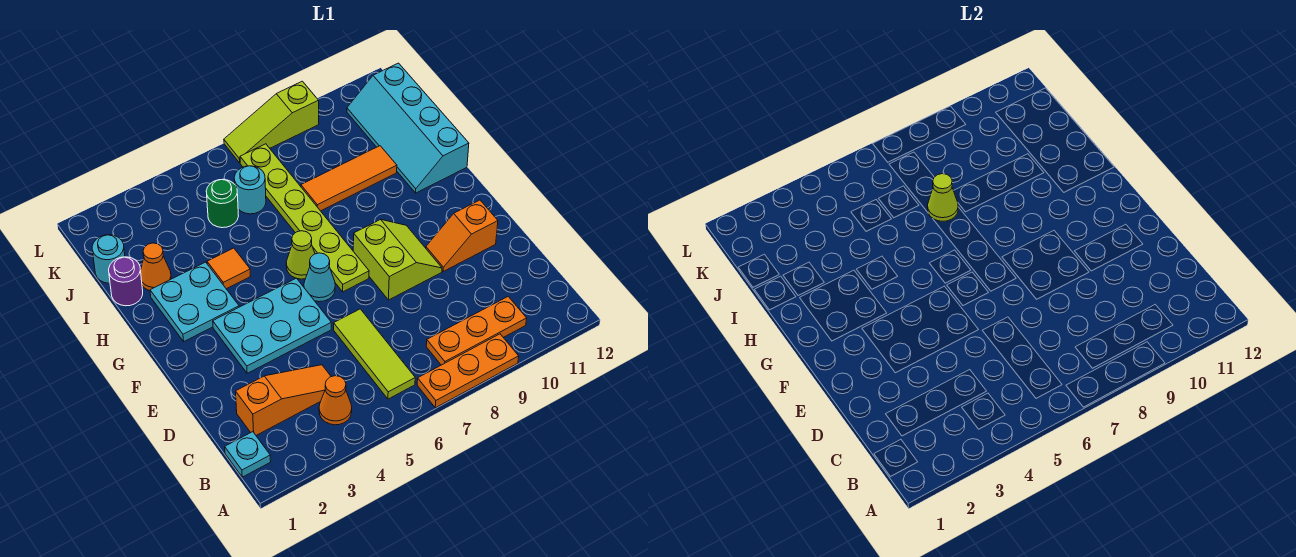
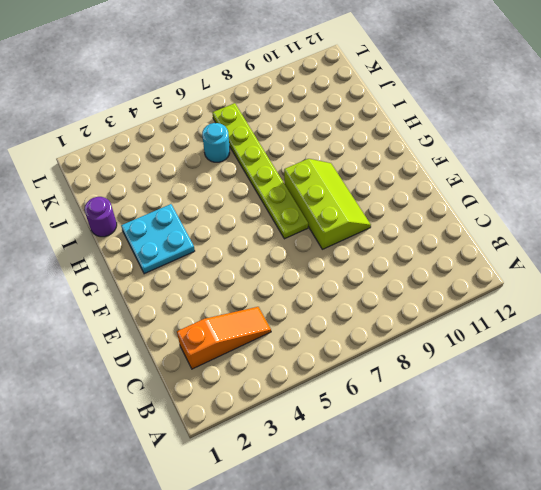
lime 2x3 slope [284,159,371,249] -> lime 2x2 slope [353,219,442,300]
none -> orange 1x3 plate [417,334,519,408]
none -> cyan 1x1 plate [225,432,271,477]
none -> orange 1x1 cone [319,376,352,425]

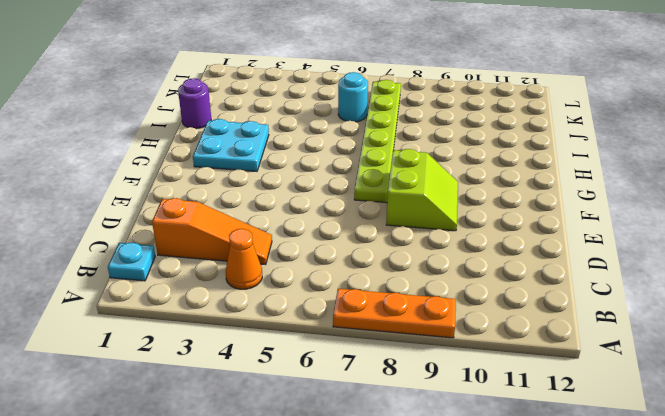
none -> lime 1x3 tile [334,309,415,399]
none -> orange 1x3 plate [426,297,527,365]
none -> cyan 2x3 plate [213,278,331,373]

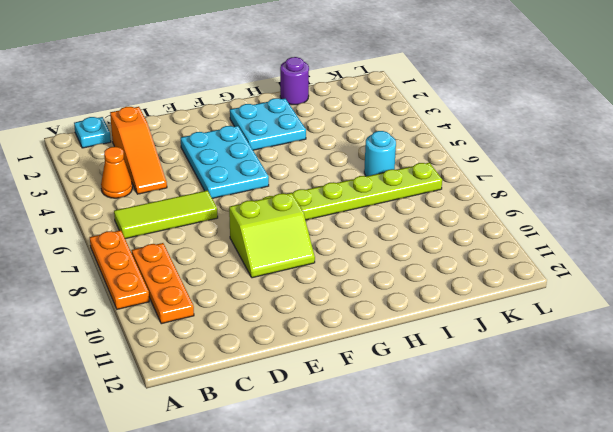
none -> orange 1x2 slope [426,200,498,271]
none -> cyan 1x1 cone [304,253,335,302]
none -> lime 1x1 cone [286,231,315,279]

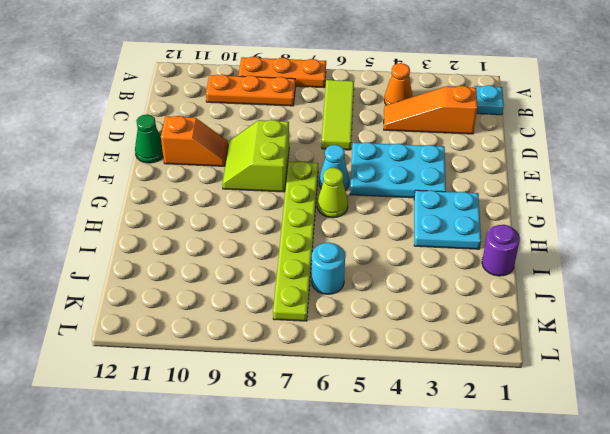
green 1x1 cone [135,114,163,163] -> none
none -> orange 1x1 tile [207,248,250,289]
none -> cyan 2x4 slope [347,63,469,193]
none -> orange 1x1 cone [140,243,171,291]

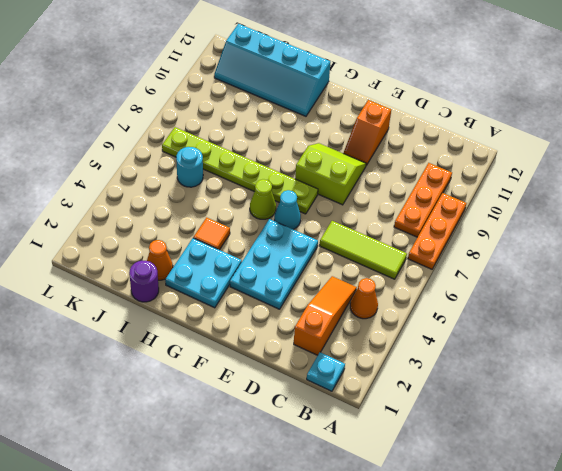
none -> orange 1x3 tile [301,146,397,211]
none -> cyan 1x1 round brick [92,235,125,283]
none -> green 1x1 round brick [206,179,238,228]

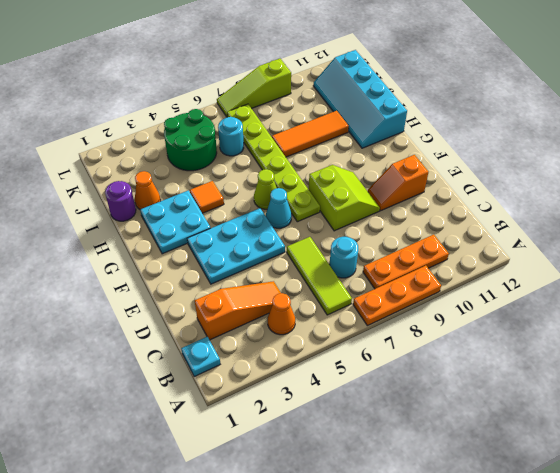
cyan 1x1 round brick [330,237,358,278] -> cyan 1x1 round brick moved to [92,235,125,283]
green 2x2 round brick [164,109,217,171] -> green 1x1 round brick [206,179,238,228]
none -> lime 1x1 cone [928,174,958,221]

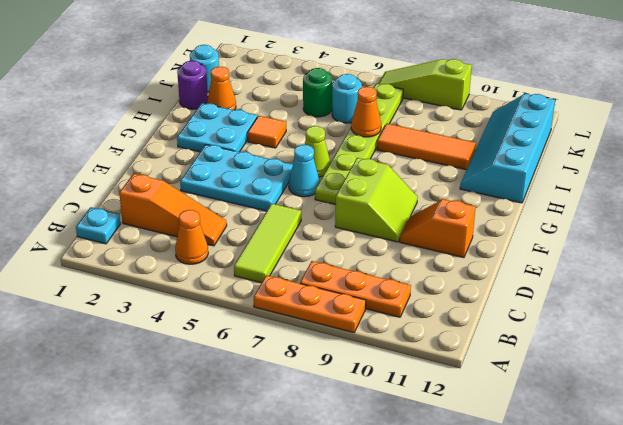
orange 1x1 cone [351,87,381,137] -> lime 1x1 cone [928,174,958,221]

